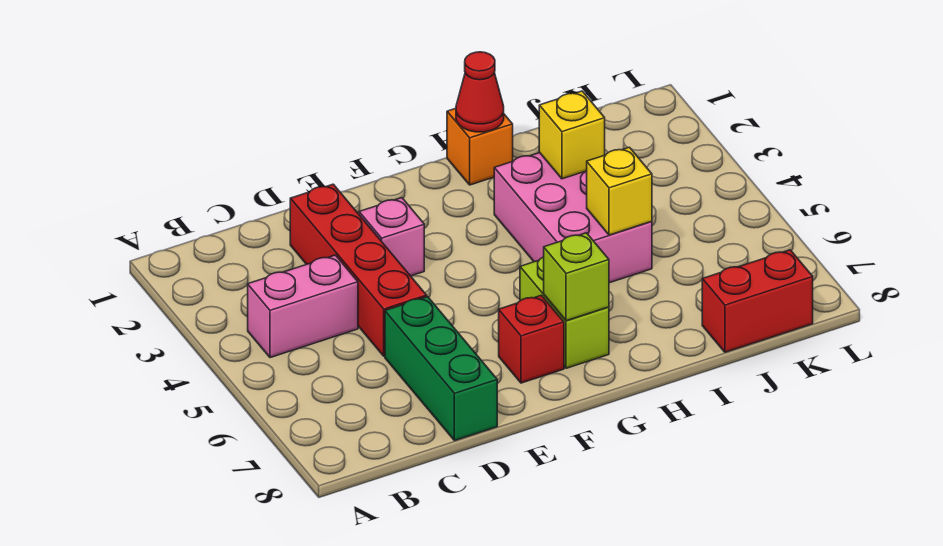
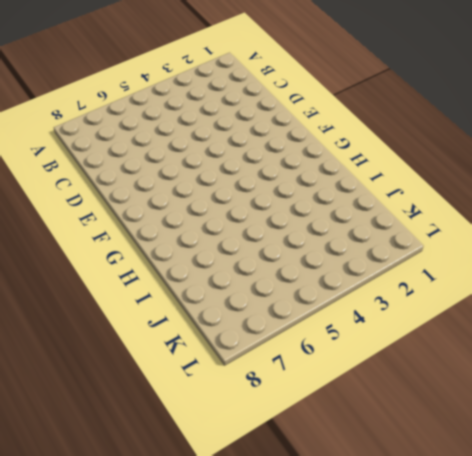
none -> pink 1x2 brick [248,255,358,358]
none -> red 1x4 brick [290,184,427,356]
none -> green 1x3 brick [385,297,497,441]

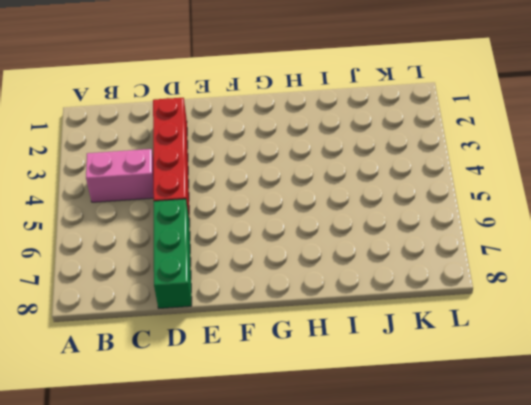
none -> pink 1x1 brick [359,198,424,276]
none -> red 1x1 brick [499,295,564,383]
none -> lime 1x2 brick [520,257,609,368]

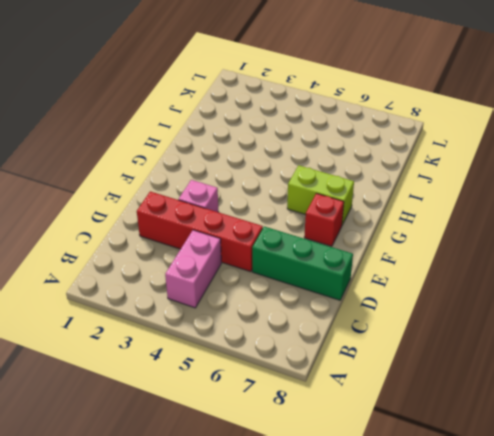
none -> orange 1x1 brick [447,109,513,185]
none -> pink 2x3 brick [494,153,652,283]
none -> red 1x2 brick [702,250,813,352]

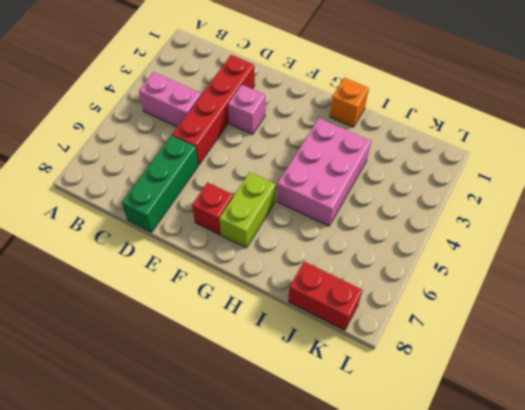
none -> lime 1x1 brick [544,233,609,321]
none -> red 1x1 cone [456,52,504,132]
none -> yellow 1x1 brick [539,91,605,179]

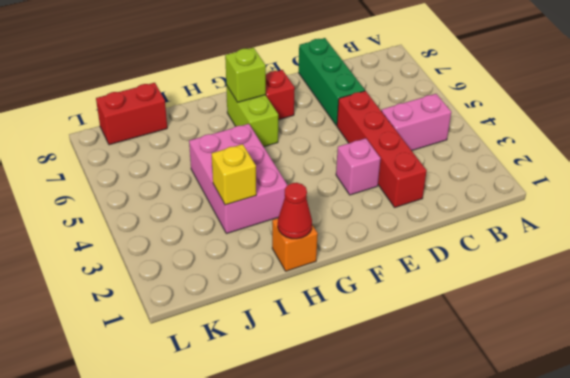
none -> yellow 1x1 brick [587,147,652,235]

